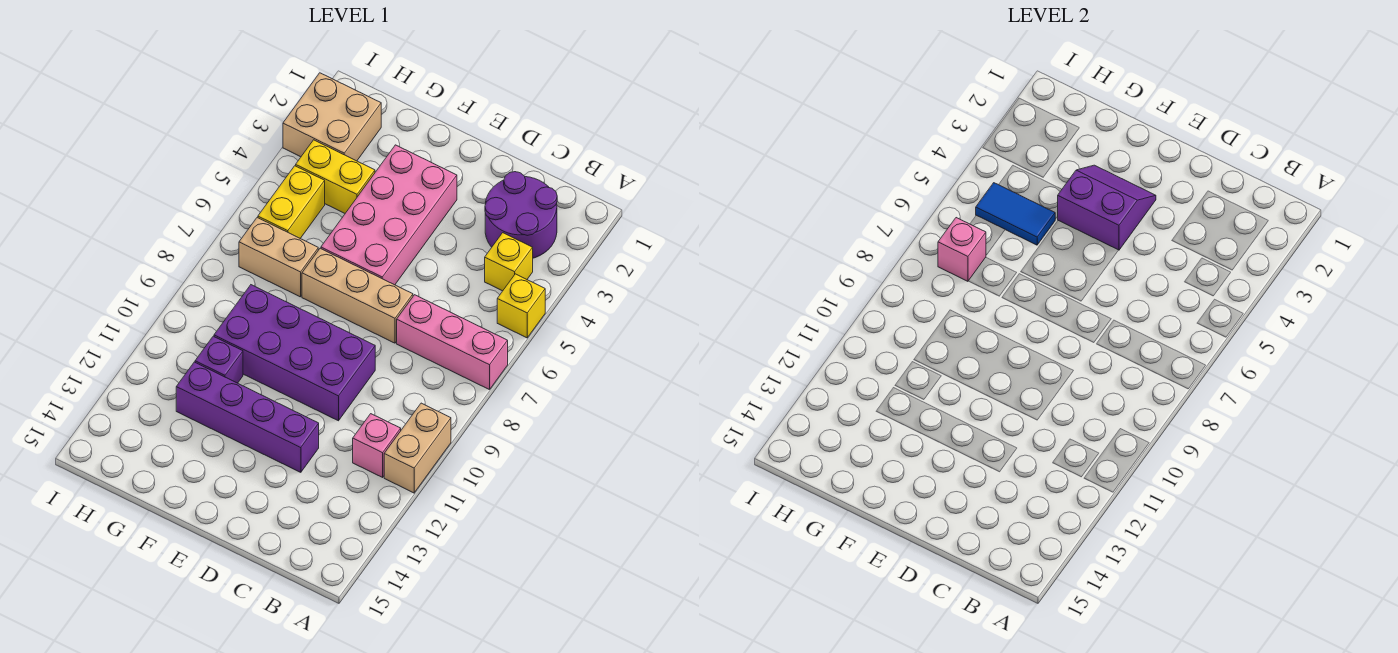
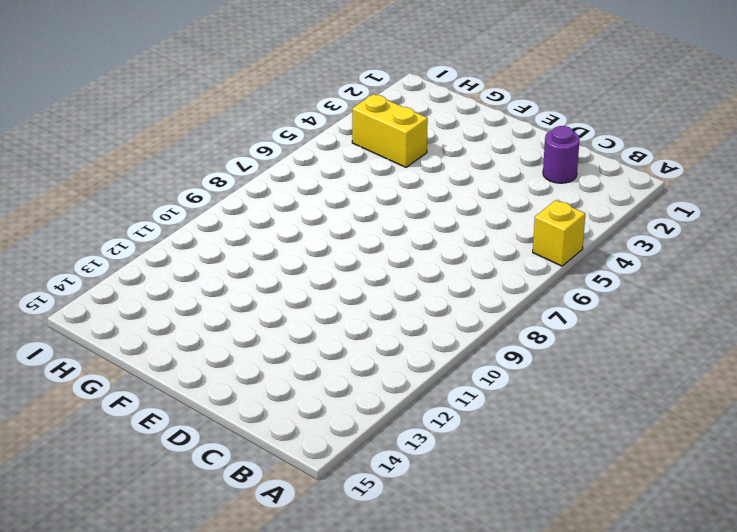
purple 1x1 round brick [543,126,580,183] -> purple 2x2 round brick [485,172,557,258]
none -> pink 1x3 brick [397,295,508,390]
none -> tan 1x2 brick [384,403,451,493]
none -> yellow 1x1 brick [485,233,533,291]

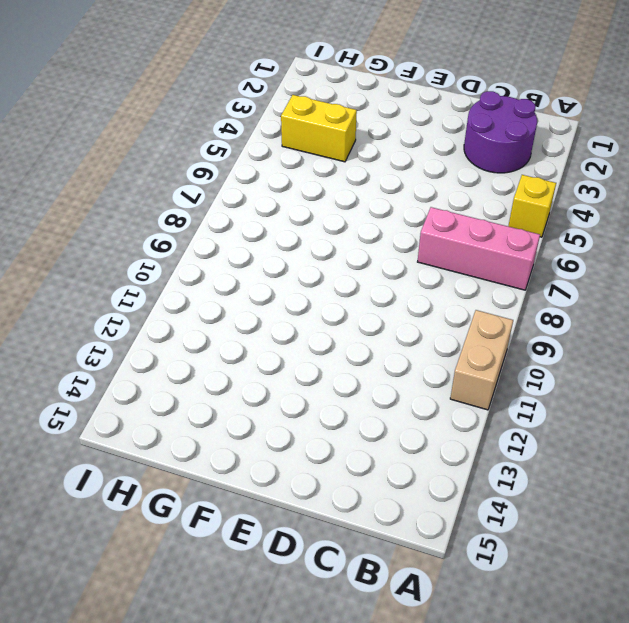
none -> yellow 1x1 brick [485,233,533,291]
none -> pink 1x1 brick [353,414,401,477]
none -> tan 1x3 brick [302,248,413,343]

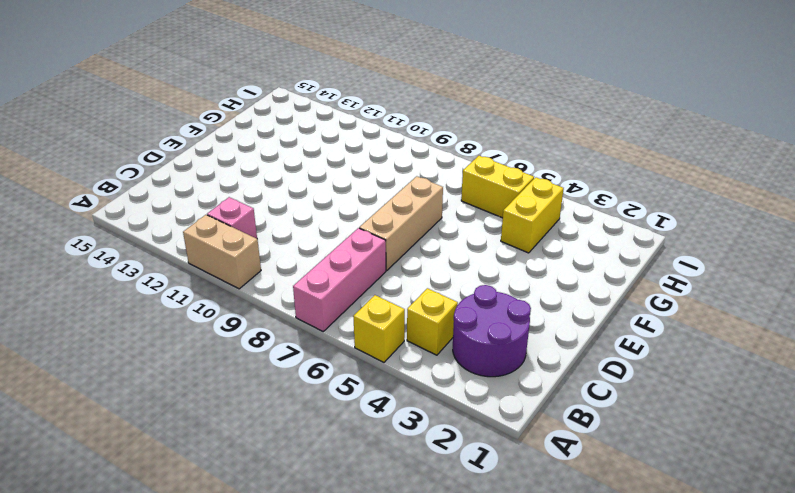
none -> purple 2x4 brick [214,285,375,421]
none -> purple 1x4 brick [176,362,319,472]
none -> pink 2x4 brick [321,145,457,285]

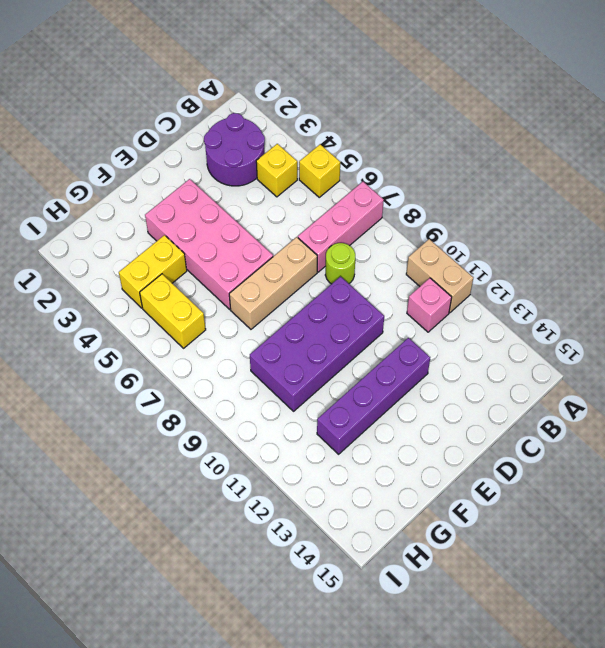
lime 1x1 round brick [325,243,355,284] -> none
none -> tan 1x2 brick [239,218,318,297]
none -> purple 1x1 brick [195,336,243,383]
none -> tan 2x2 brick [283,73,381,161]

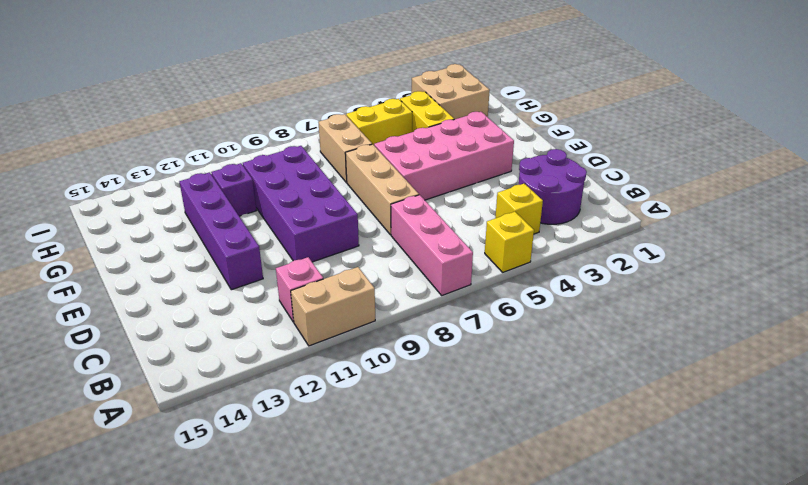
none -> purple 2x2 slope [1058,165,1156,250]
none -> blue 1x2 tile [976,183,1055,245]
none -> pink 1x1 brick [938,218,986,281]

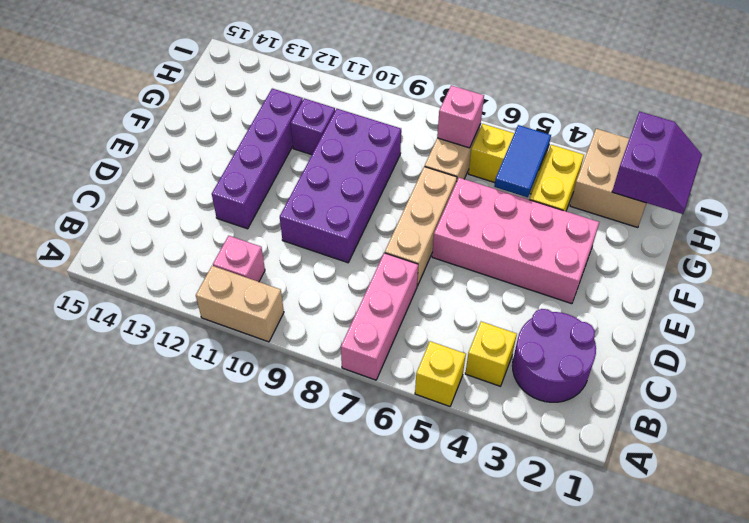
purple 2x2 slope [612,111,702,214] -> purple 2x2 slope moved to [1058,165,1156,250]

